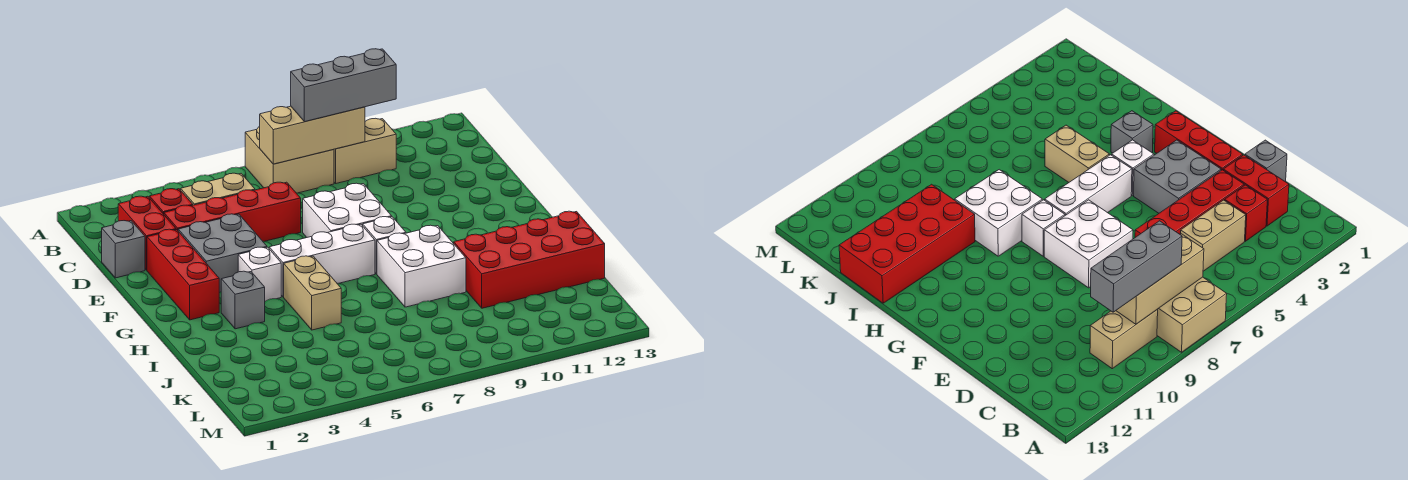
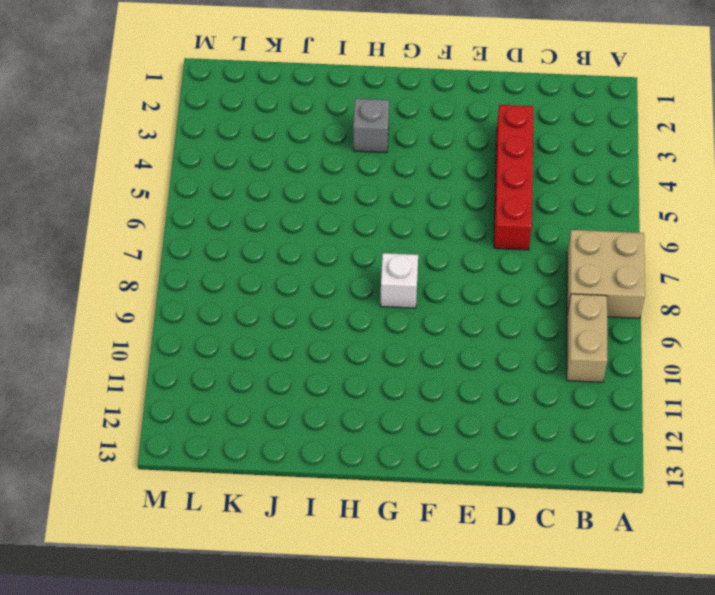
none -> red 1x2 brick [118,196,176,270]
none -> red 1x1 brick [149,189,193,214]
none -> tan 1x2 brick [181,173,255,205]

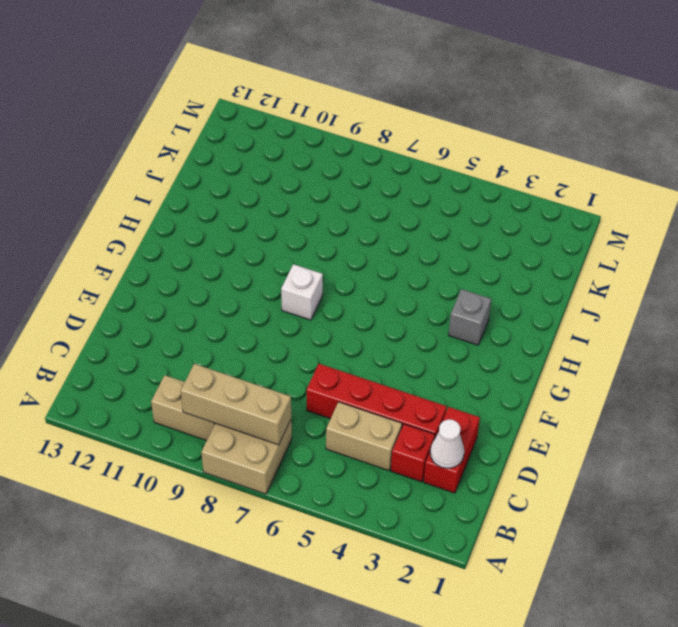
white 1x1 cone [430,419,464,468] -> none
none -> grey 1x1 brick [102,221,145,278]
none -> red 1x3 brick [147,229,219,320]
none -> grey 2x2 brick [178,214,267,293]

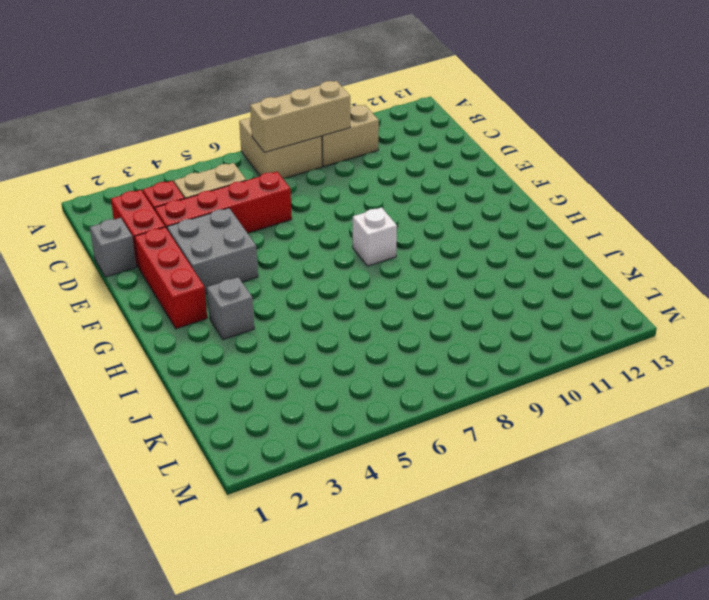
none -> white 2x2 brick [303,183,392,237]
none -> white 1x1 brick [238,247,281,301]
none -> white 1x3 brick [269,224,375,297]

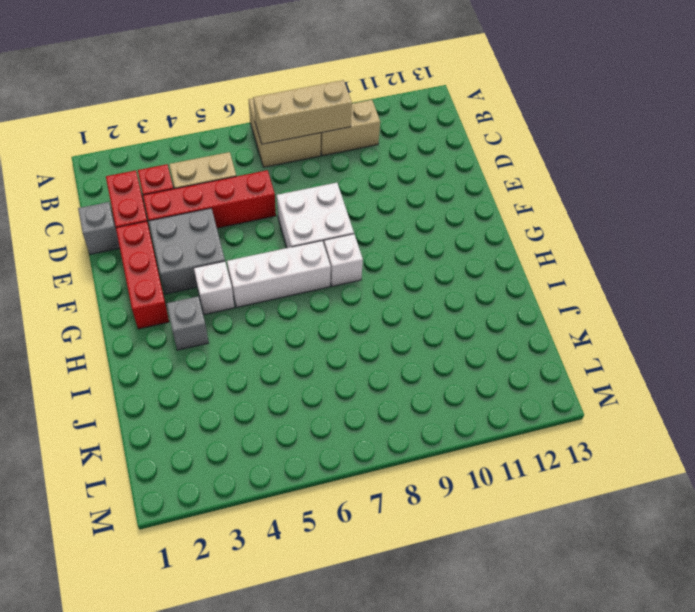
none -> tan 1x2 brick [284,256,341,330]
none -> white 2x2 brick [377,225,466,307]
none -> red 2x4 brick [454,211,605,308]

